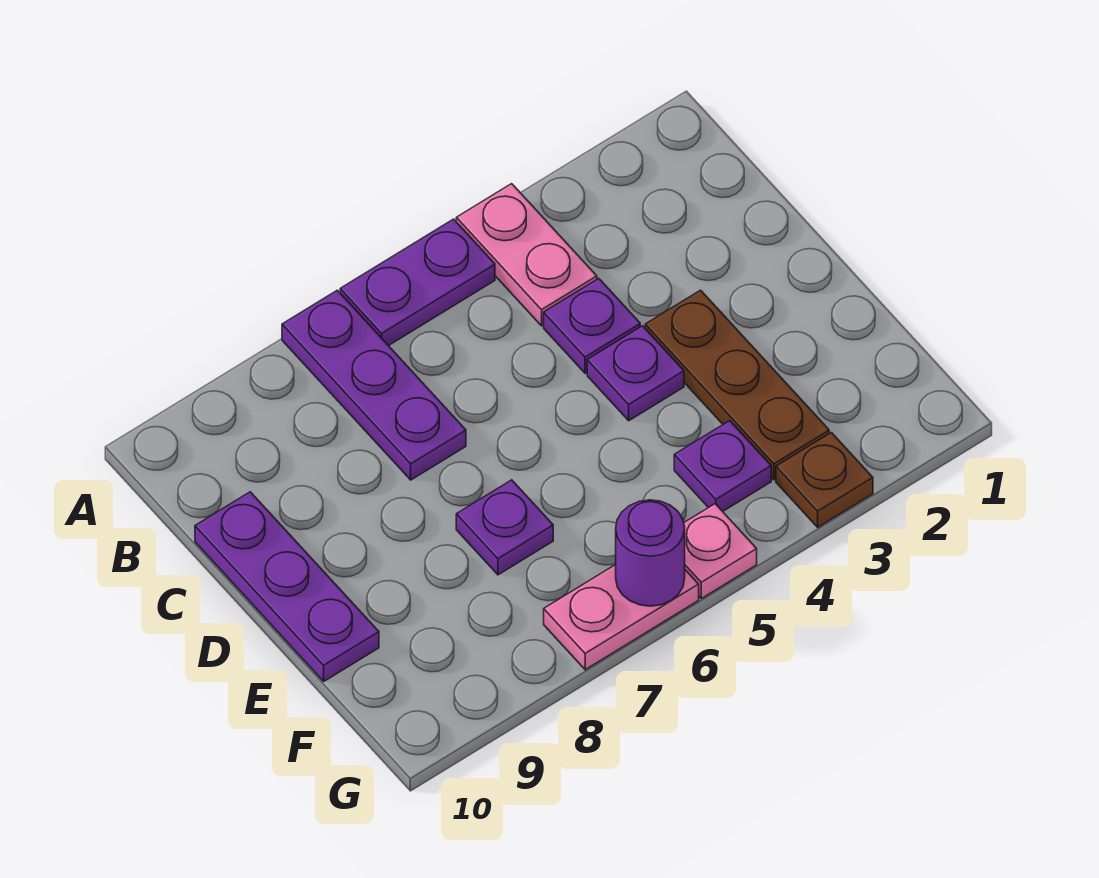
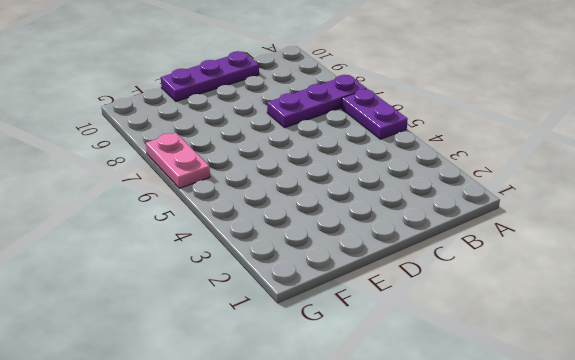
none -> pink 1x2 plate [456,184,597,326]
none -> purple 1x1 plate [544,279,640,373]
none -> brown 1x3 plate [645,290,829,480]

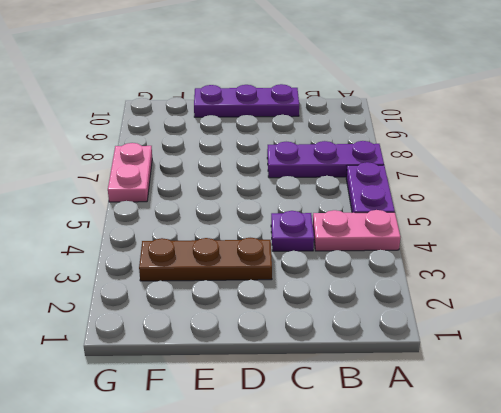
none -> purple 1x1 plate [587,326,684,421]
none -> purple 1x1 plate [456,480,553,575]
none -> purple 1x1 plate [674,421,771,511]

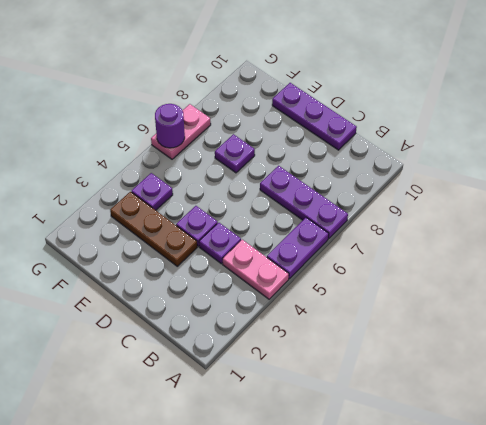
none -> brown 1x1 plate [776,433,873,527]
none -> pink 1x1 plate [684,504,757,599]

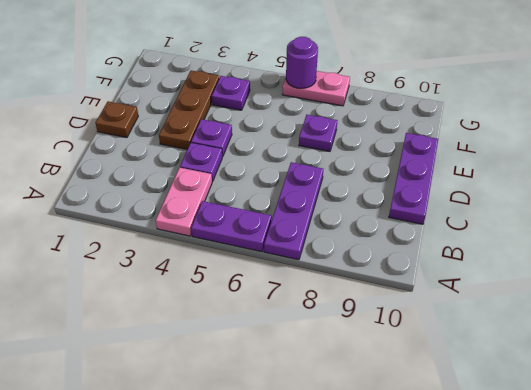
brown 1x1 plate [96,101,138,138] -> brown 1x1 plate moved to [776,433,873,527]
none -> pink 1x1 plate [684,504,757,599]

